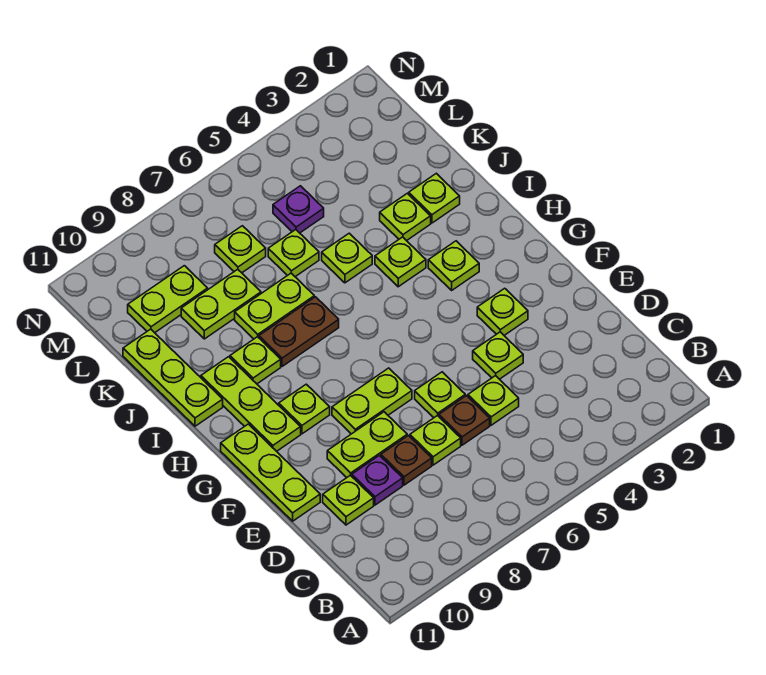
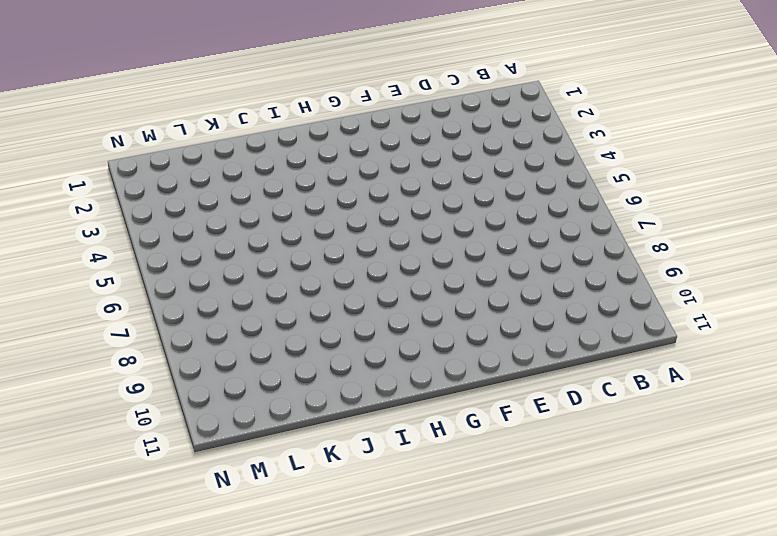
none -> lime 1x1 plate [468,376,519,425]
none -> brown 1x1 plate [439,396,490,445]
none -> lime 1x1 plate [410,415,461,465]

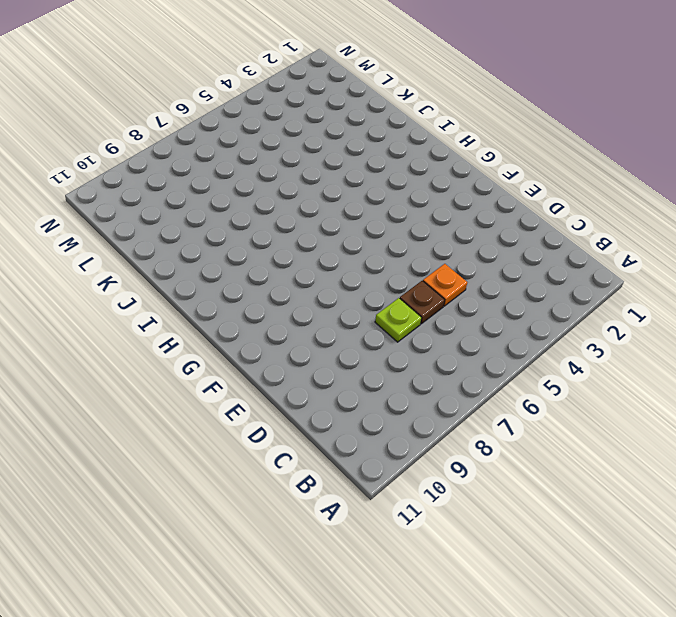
orange 1x1 plate [423,264,467,306] -> lime 1x1 plate [468,376,519,425]
none -> brown 1x1 plate [381,436,432,485]
none -> purple 1x1 plate [352,455,403,505]
none -> lime 1x1 plate [323,475,374,525]

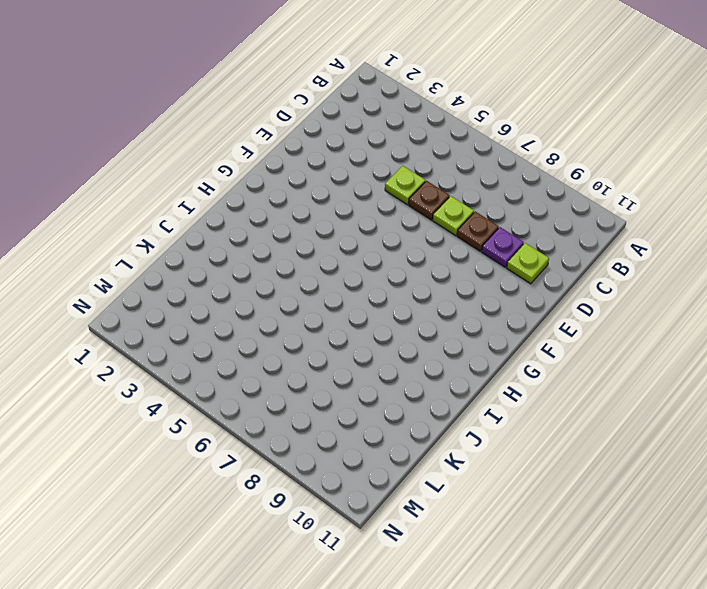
none -> lime 1x1 plate [473,332,523,379]
none -> lime 1x1 plate [415,372,465,418]
none -> lime 1x2 plate [327,412,407,478]

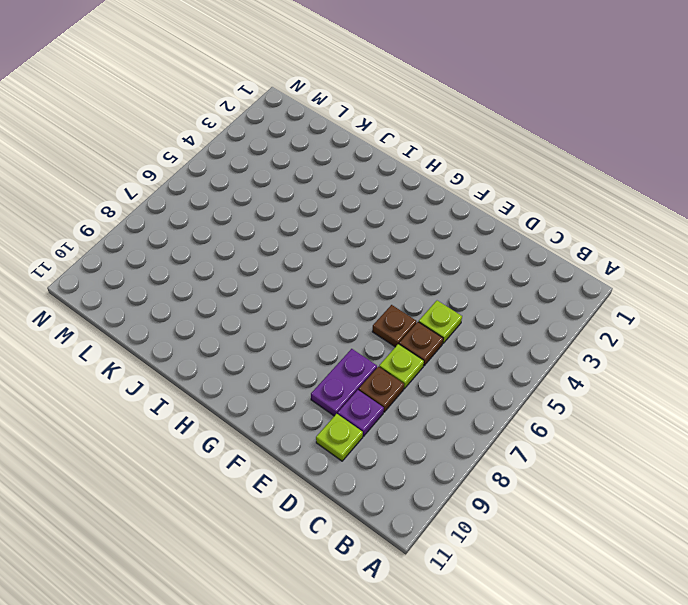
brown 1x1 plate [373,305,417,347] -> lime 1x1 plate [415,372,465,418]
purple 1x2 plate [311,349,377,416] -> lime 1x2 plate [327,412,407,478]
none -> lime 1x1 plate [473,332,523,379]
none -> lime 1x3 plate [221,424,320,521]
none -> lime 1x1 plate [477,288,528,335]

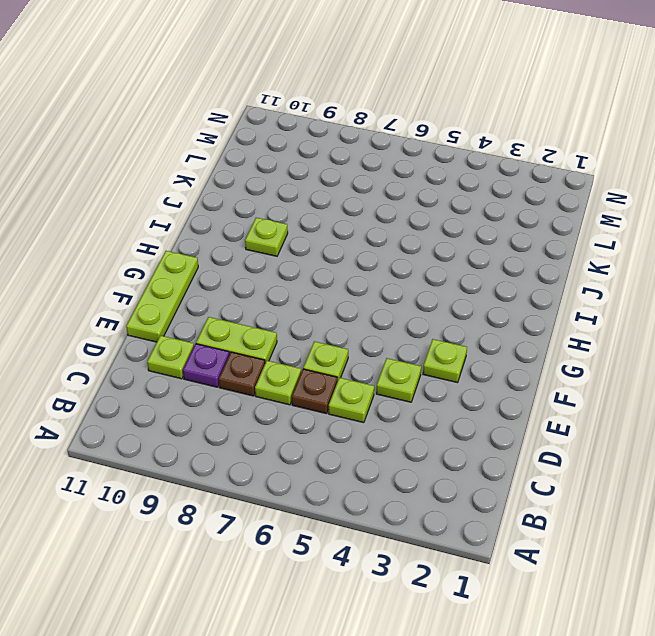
none -> lime 1x2 plate [332,368,412,434]
none -> lime 1x1 plate [279,384,330,434]
none -> lime 1x3 plate [201,357,301,451]

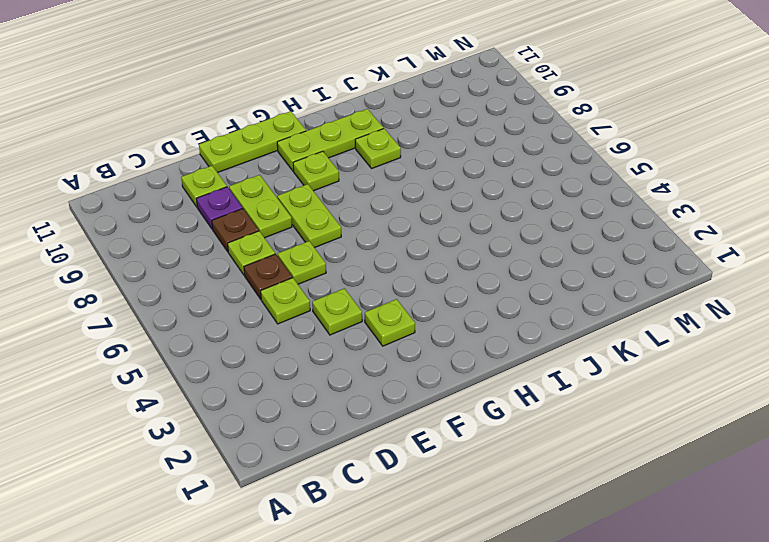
none -> lime 1x1 plate [428,241,479,290]
none -> lime 1x1 plate [375,237,426,287]
none -> brown 1x2 plate [259,297,339,366]

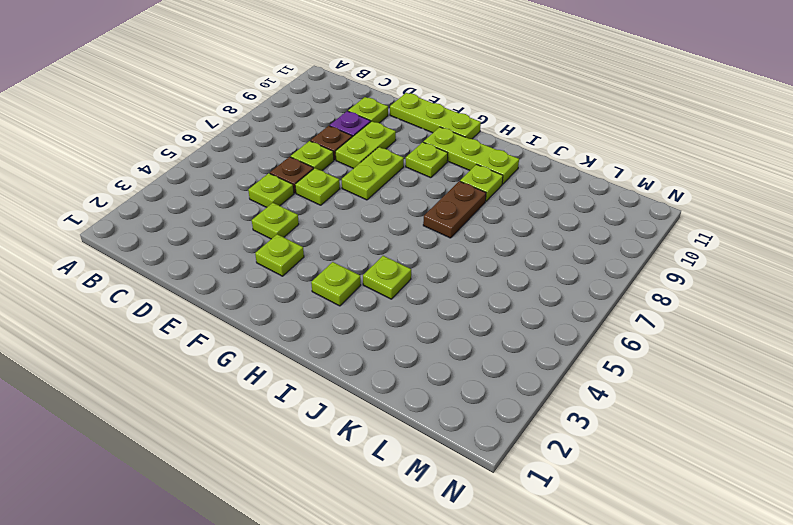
none -> lime 1x3 plate [123,329,223,426]
none -> lime 1x1 plate [409,173,460,223]
none -> lime 1x1 plate [380,193,431,241]

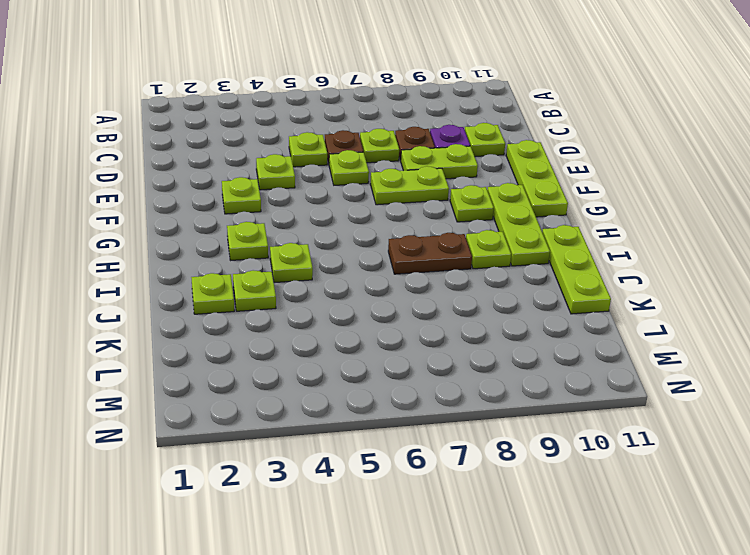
none -> lime 1x1 plate [322,233,372,283]
none -> lime 1x2 plate [235,273,314,339]
none -> lime 1x1 plate [268,230,319,277]

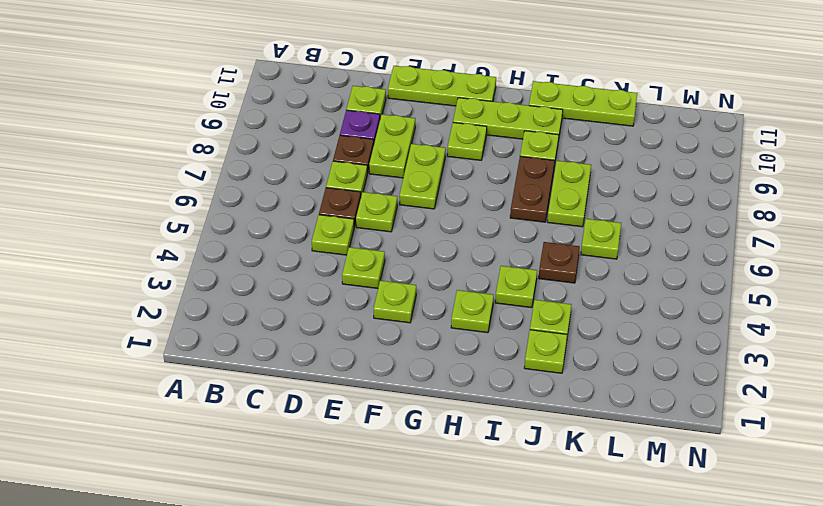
brown 1x1 plate [539,242,580,283] -> lime 1x1 plate [322,233,372,283]
none -> lime 1x2 plate [181,269,261,339]
none -> purple 1x1 plate [273,186,324,233]
none -> lime 1x1 plate [215,226,266,273]

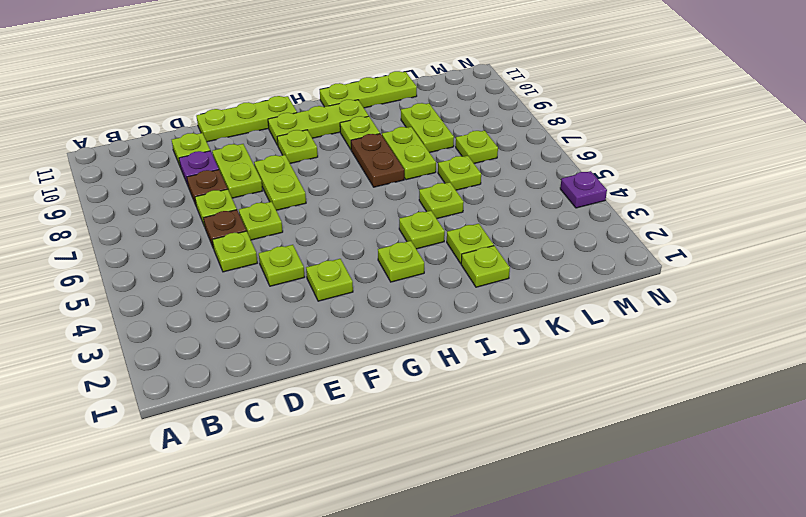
purple 1x1 plate [560,171,607,208] -> purple 1x1 plate moved to [273,186,324,233]
none -> lime 1x2 plate [128,266,208,333]

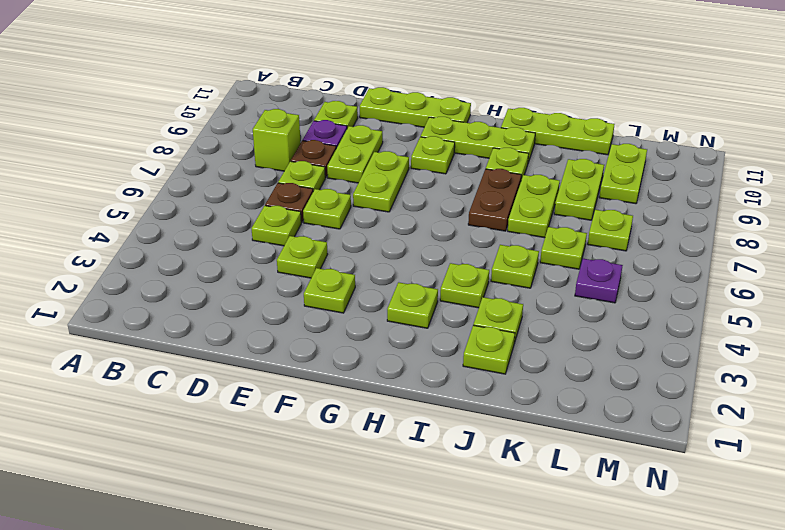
lime 1x1 brick [253,109,301,171] -> none

